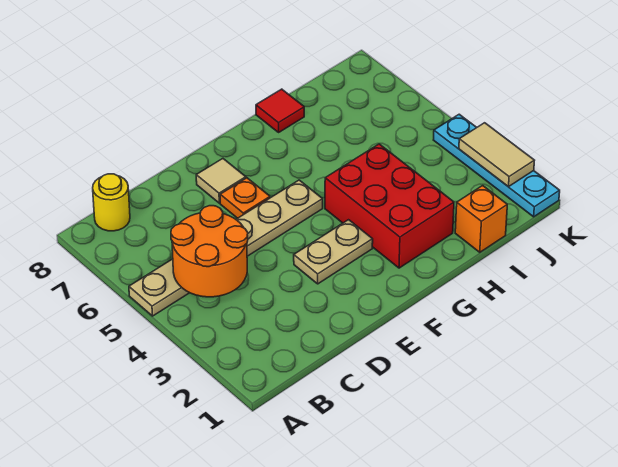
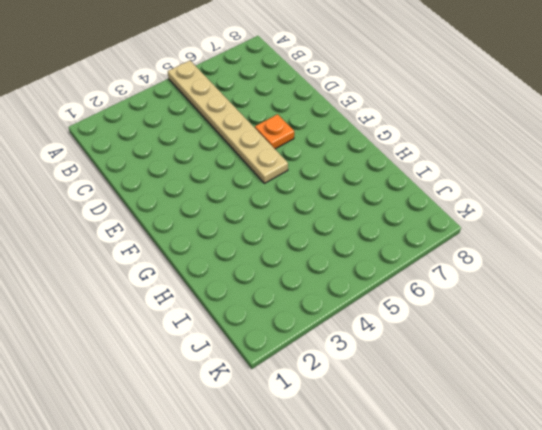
none -> yellow 1x1 round brick [93,174,130,231]
none -> tan 1x2 plate [294,220,373,284]

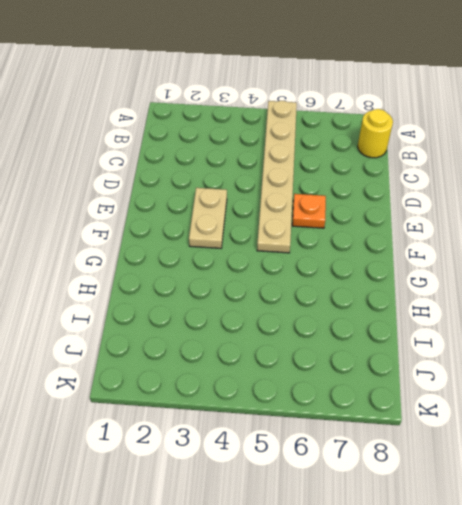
none -> tan 1x1 tile [196,159,246,203]
none -> red 2x3 brick [325,144,454,268]

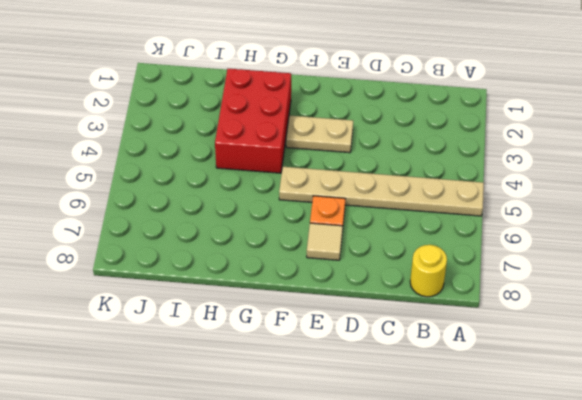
none -> red 1x1 tile [256,89,304,132]
none -> orange 1x1 brick [455,186,507,252]

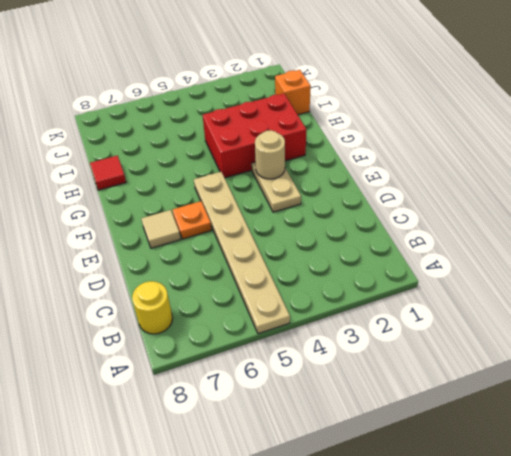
tan 1x1 round brick [255,130,285,179] -> none
none -> cyan 1x4 plate [434,114,560,217]
none -> orange 2x2 round brick [171,206,248,297]

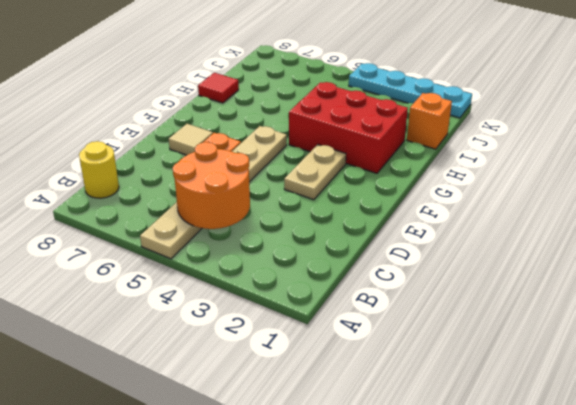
none -> tan 1x2 tile [459,123,534,187]

